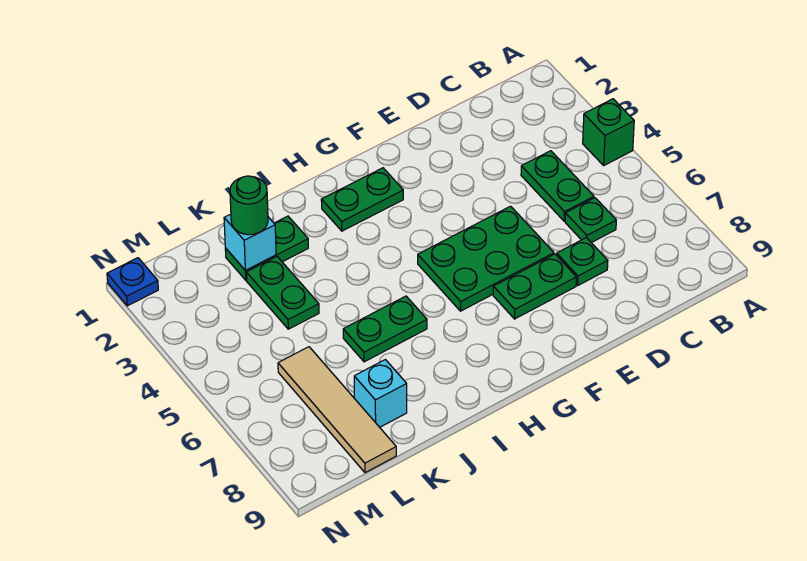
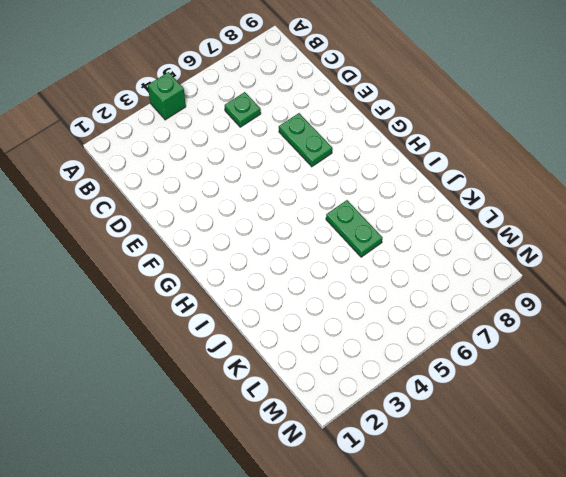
none -> green 1x2 plate [521,151,594,221]
none -> green 1x1 plate [557,238,608,285]
none -> green 2x3 plate [418,206,554,311]

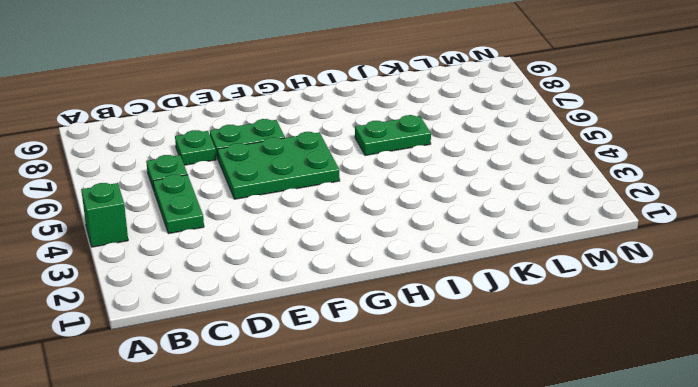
none -> green 1x2 plate [321,168,403,231]
none -> green 1x2 plate [225,216,308,280]
none -> green 1x2 plate [246,257,319,329]

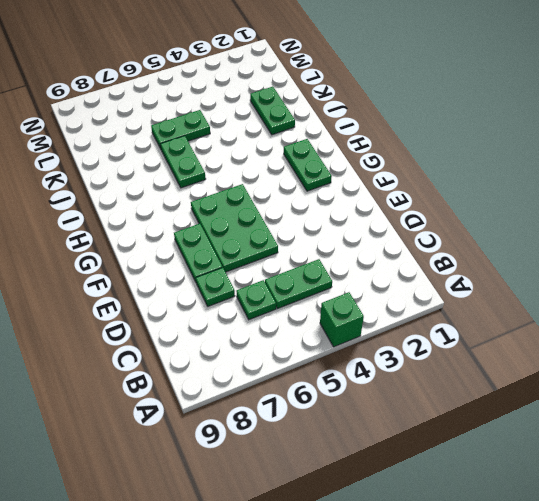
green 1x2 plate [151,110,210,149] -> green 1x2 plate moved to [246,257,319,329]
none -> cyan 1x1 brick [354,360,407,427]
none -> tan 1x4 tile [278,347,396,473]
none -> blue 1x1 plate [107,258,158,306]

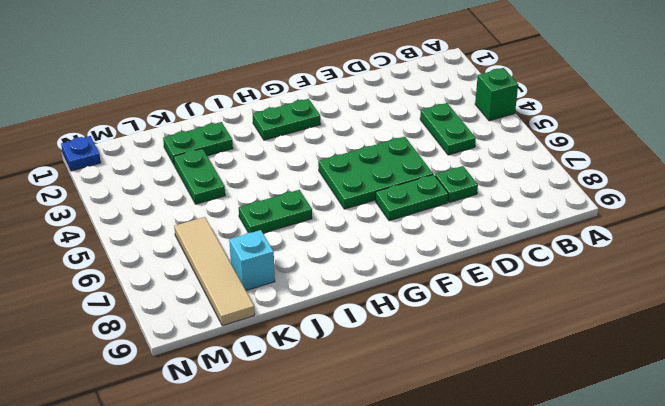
none -> green 1x1 plate [565,198,616,243]
none -> cyan 1x1 brick [224,214,276,270]
none -> green 1x1 round brick [230,176,268,235]

